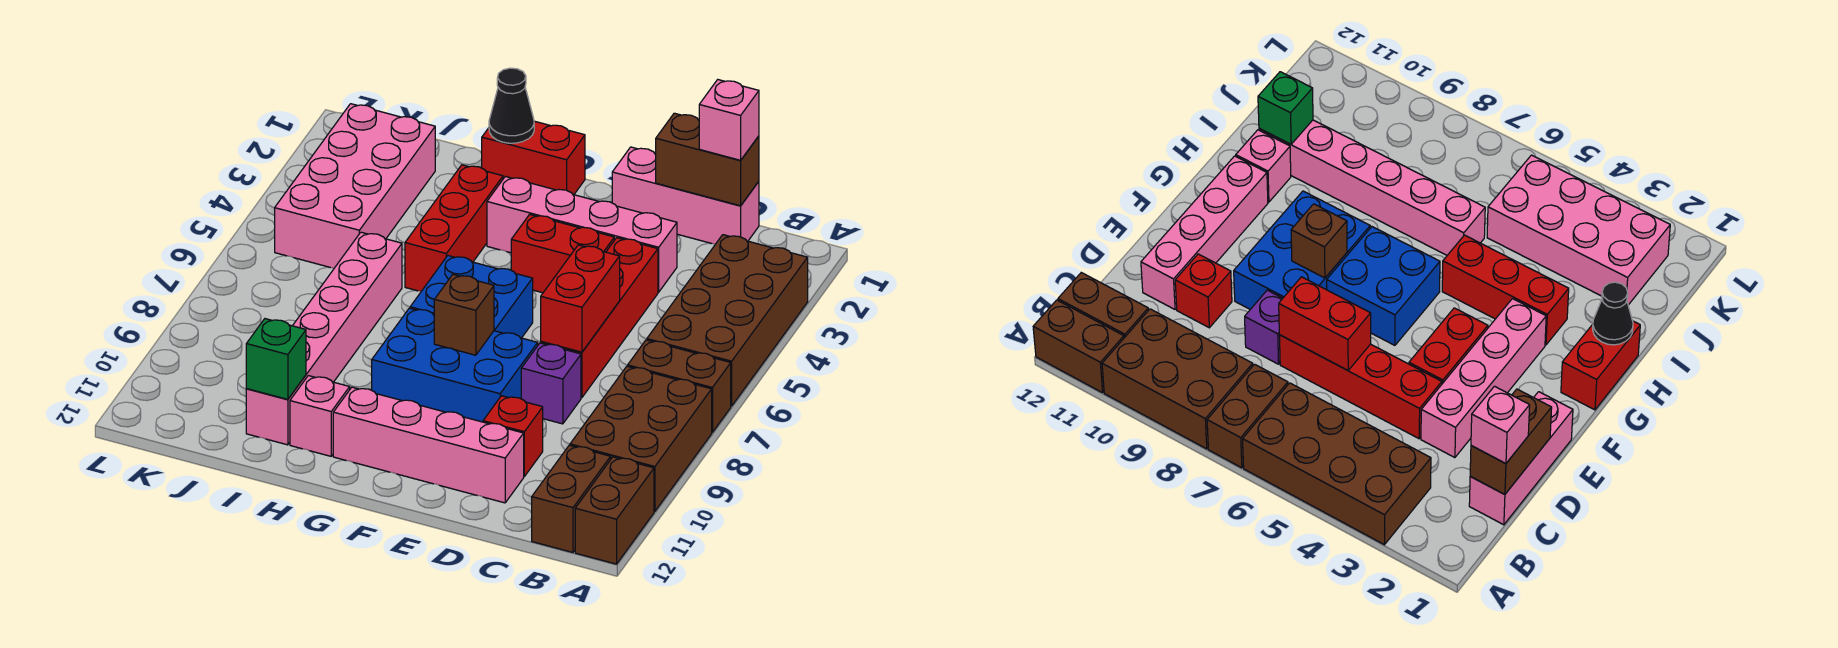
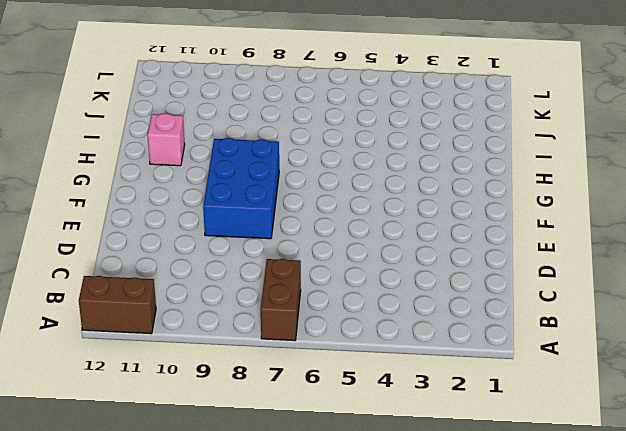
none -> brown 2x4 brick [647,235,808,406]
none -> brown 2x3 brick [570,366,712,511]
none -> brown 1x2 brick [532,445,611,552]

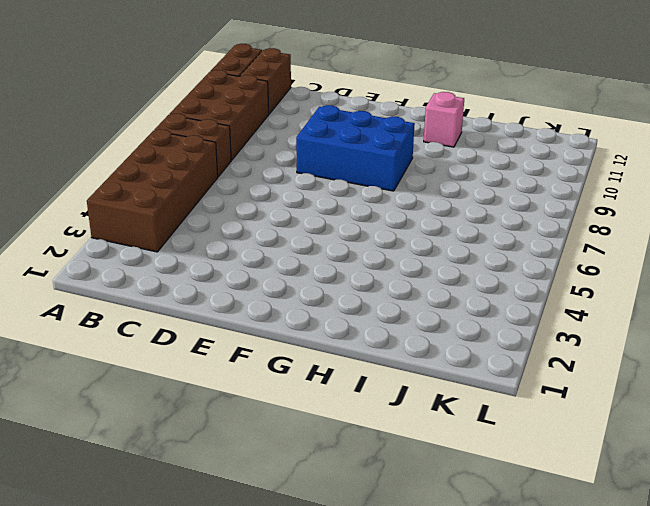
none -> pink 1x3 brick [612,147,759,244]
none -> pink 1x4 brick [487,176,677,292]
none -> red 1x4 brick [541,238,658,398]

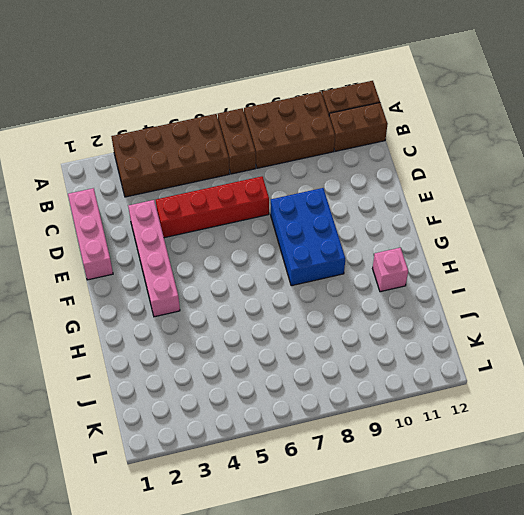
none -> purple 1x1 brick [521,343,581,424]
none -> red 1x1 brick [483,396,543,476]
none -> pink 1x4 brick [333,387,524,503]

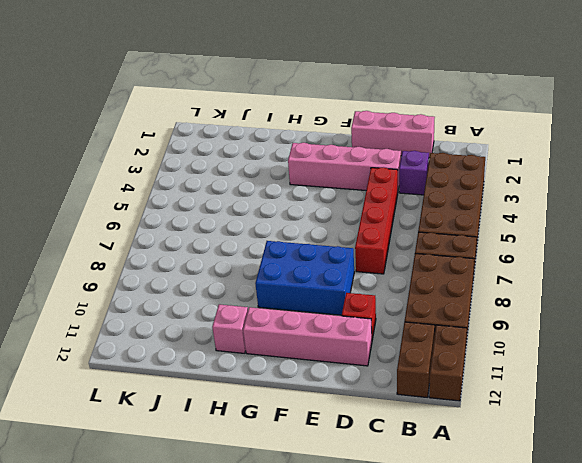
purple 1x1 brick [399,151,429,195] -> purple 1x1 brick moved to [521,343,581,424]
none -> red 1x2 brick [511,214,614,293]
none -> blue 2x2 brick [410,256,533,338]
none -> red 1x2 brick [482,121,585,195]

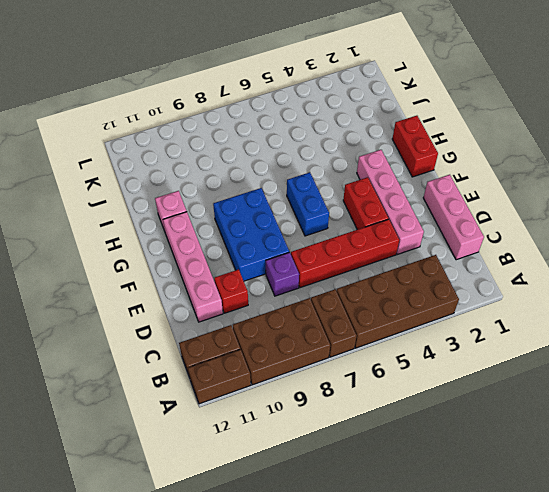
blue 1x2 brick [287,172,329,236] -> blue 2x2 brick [410,256,533,338]
none -> red 1x3 brick [405,165,503,291]
none -> pink 1x6 brick [246,232,402,445]
none -> pink 2x4 brick [275,104,435,268]

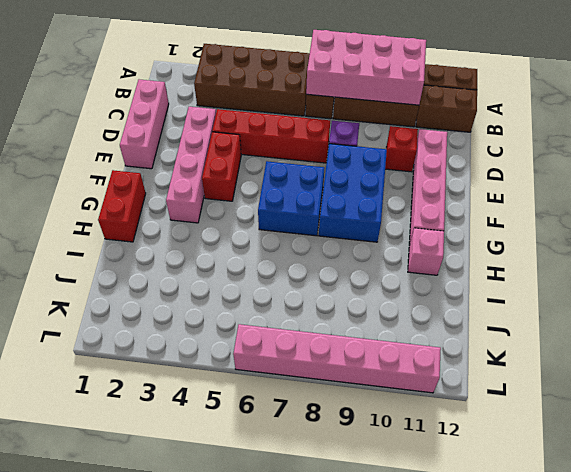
pink 2x4 brick [306,30,426,105] -> pink 2x4 brick moved to [275,104,435,268]
pink 1x6 brick [233,324,441,393] -> pink 1x6 brick moved to [246,232,402,445]
none -> red 1x3 brick [405,165,503,291]
none -> brown 1x2 brick [656,113,759,206]
none -> red 1x2 brick [541,245,620,352]

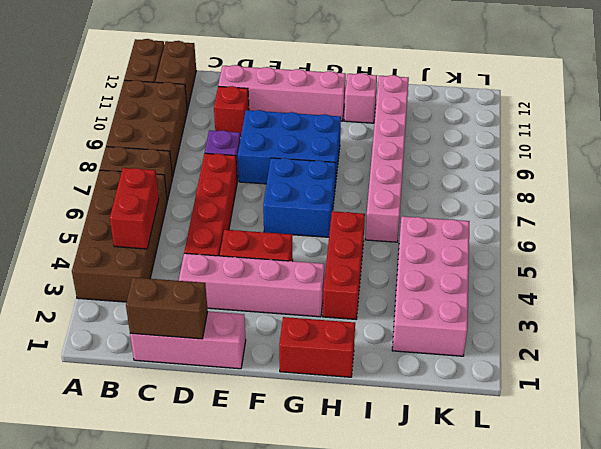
red 1x2 brick [110,168,159,249] -> red 1x2 brick moved to [541,245,620,352]
none -> brown 1x1 brick [434,275,494,355]
none -> black 1x1 cone [489,68,534,143]
none -> green 1x1 brick [246,319,306,399]

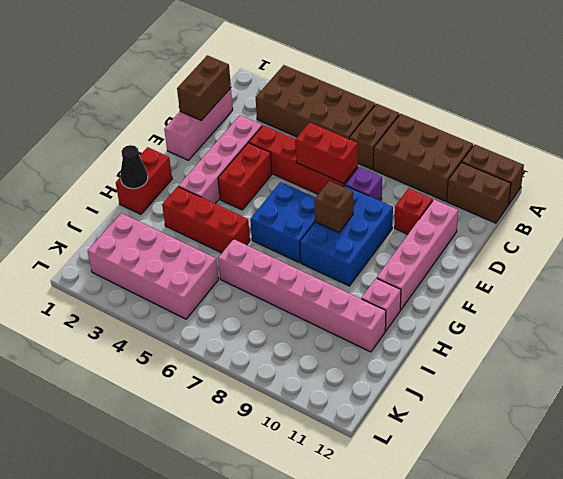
none -> green 1x1 brick [246,319,306,399]
none -> pink 1x1 brick [699,80,759,160]

